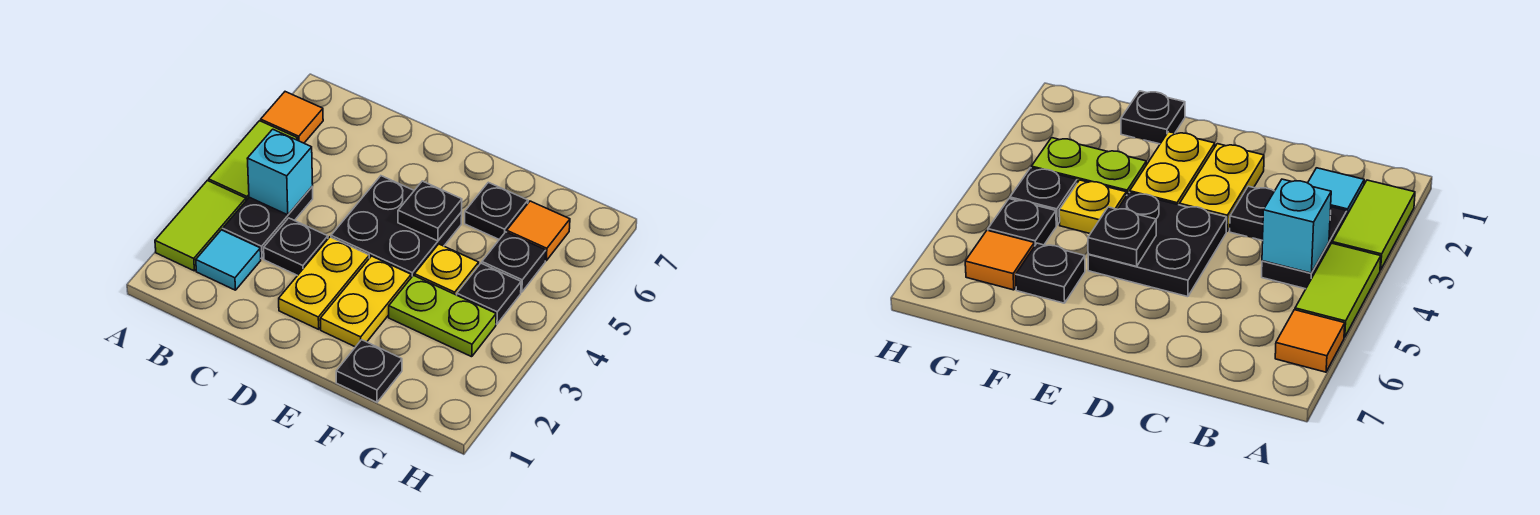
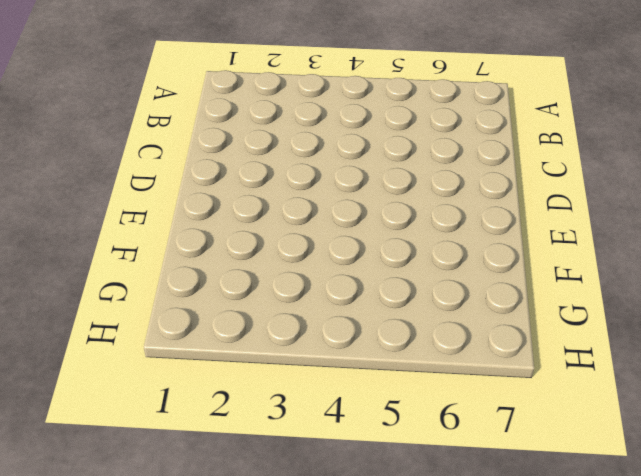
none -> lime 1x2 tile [155,180,246,271]
none -> lime 1x2 tile [209,121,298,200]
none -> orange 1x1 tile [261,92,323,143]

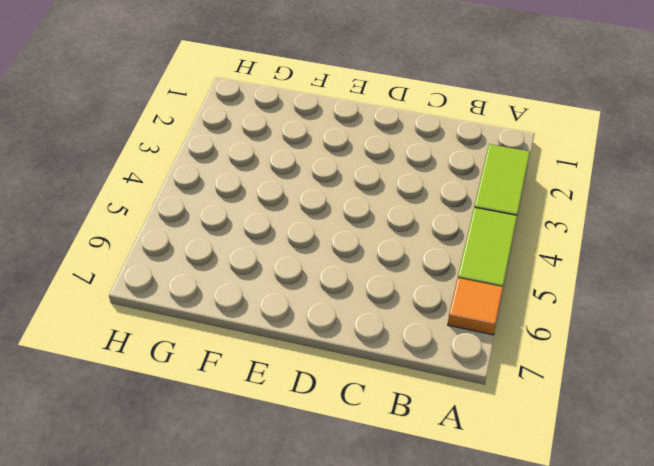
none -> cyan 1x1 tile [196,230,261,290]
none -> black 1x2 plate [223,187,313,259]
none -> black 1x1 plate [264,218,328,276]

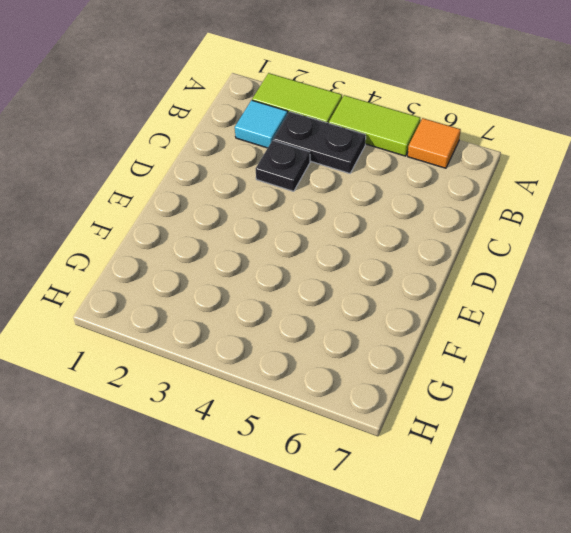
none -> yellow 1x2 plate [279,237,369,329]
none -> black 2x2 plate [331,176,462,277]
none -> yellow 1x2 plate [320,256,411,347]

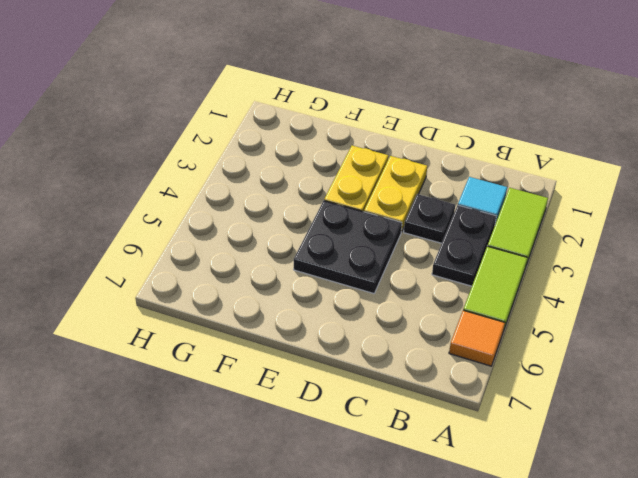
none -> black 1x1 plate [336,340,402,402]
none -> lime 1x2 plate [389,275,496,357]
none -> yellow 1x1 plate [415,244,479,295]

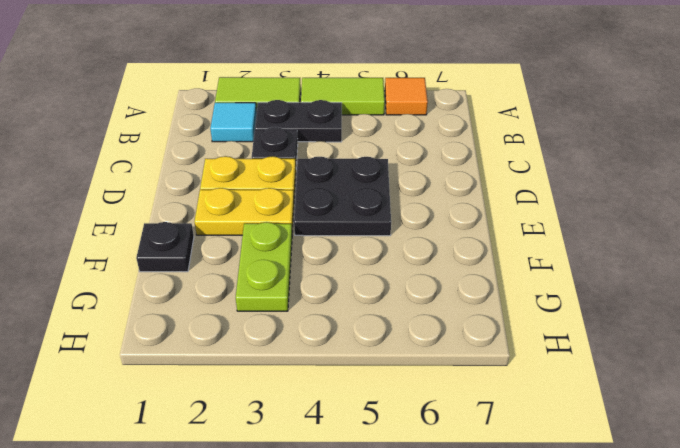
none -> yellow 1x1 plate [415,244,479,295]
none -> black 1x1 plate [465,182,528,239]
none -> black 1x1 plate [457,263,521,324]

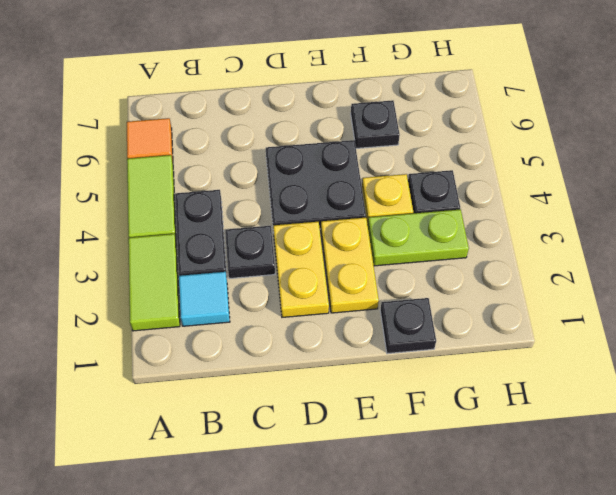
none -> black 1x1 plate [482,232,546,292]
none -> orange 1x1 tile [507,201,570,261]
none -> cyan 1x1 brick [247,129,313,215]

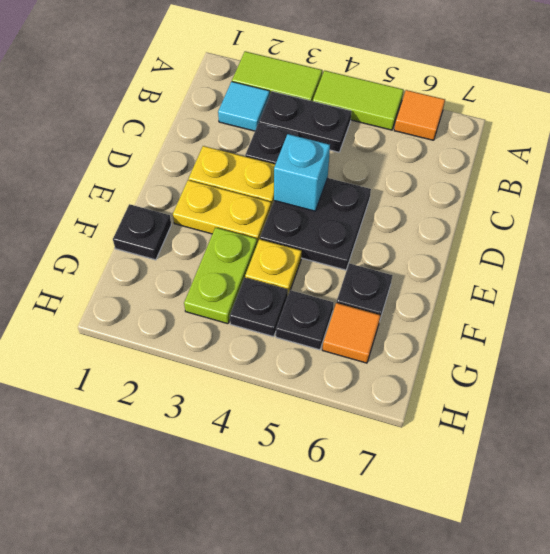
cyan 1x1 brick [274,134,330,211] -> cyan 1x1 brick moved to [247,129,313,215]
none -> black 1x1 plate [398,181,462,241]

